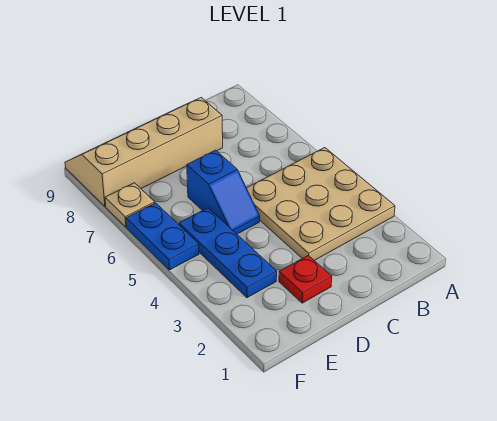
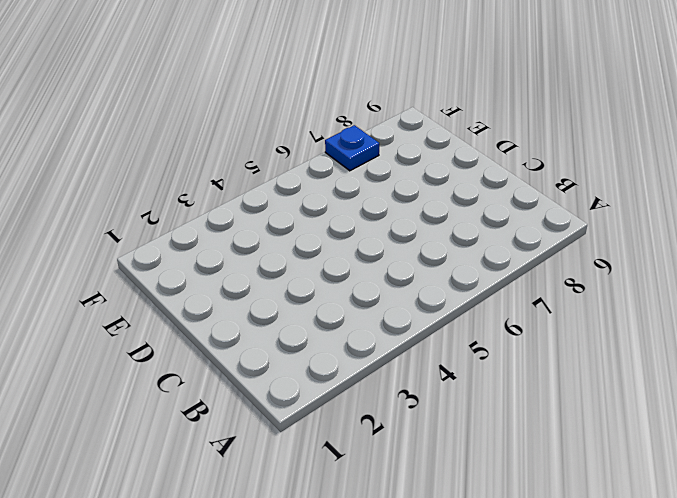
blue 1x1 plate [325,125,379,171] -> tan 1x1 plate [105,183,155,227]
none -> tan 3x3 plate [247,148,395,261]
none -> tan 2x4 slope [65,98,223,206]

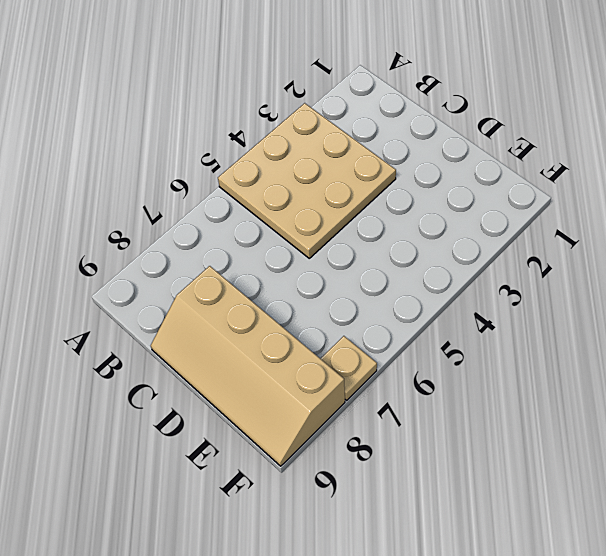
none -> red 1x1 plate [279,255,332,303]
none -> blue 1x2 slope [187,150,260,234]

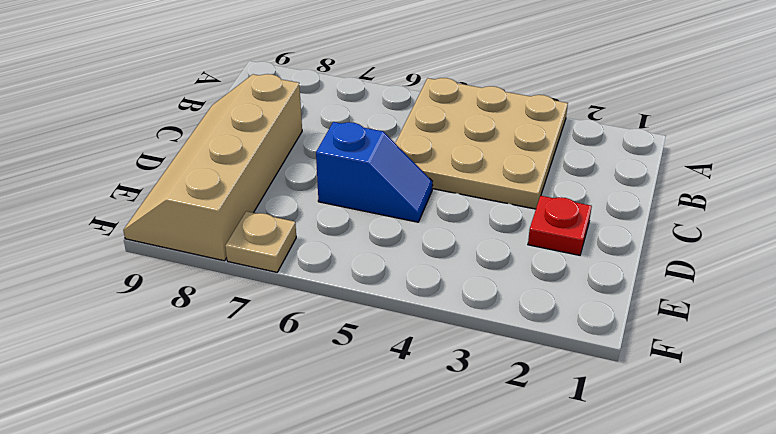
none -> blue 1x3 plate [179,208,277,298]
none -> blue 1x2 plate [126,203,199,270]

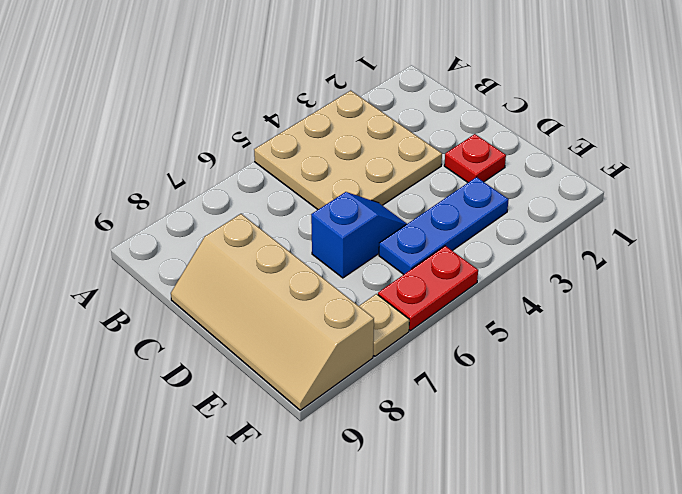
red 1x2 plate [378,246,478,331] -> blue 1x2 plate [126,203,199,270]

